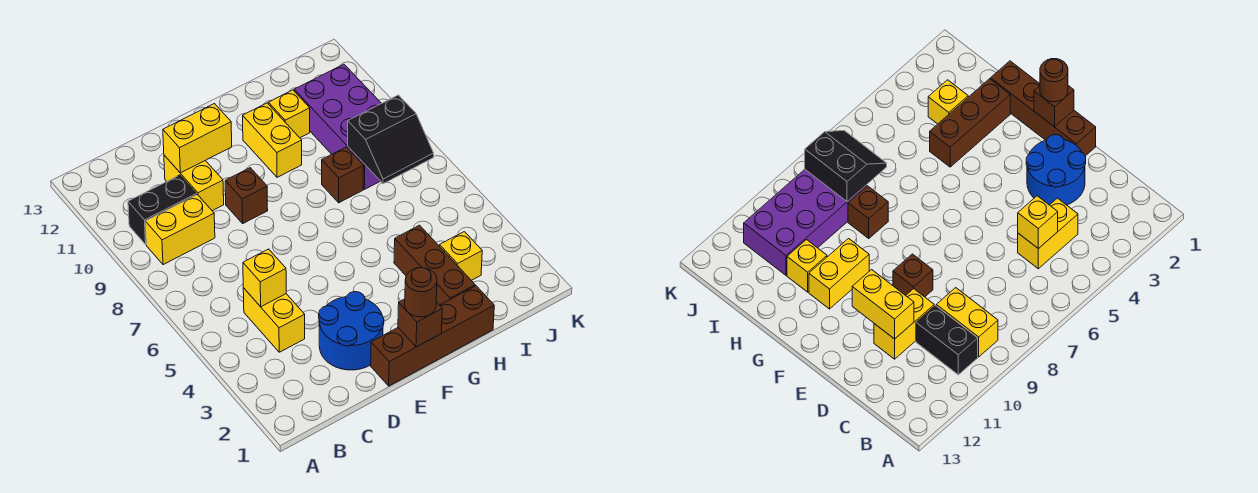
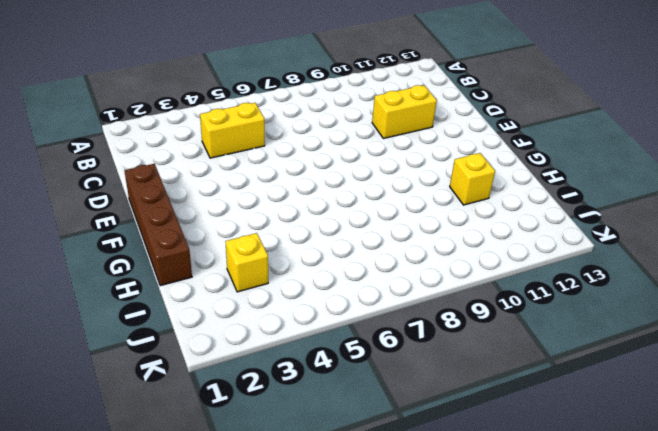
none -> yellow 1x2 brick [145,195,215,265]
none -> black 1x2 brick [128,175,197,244]
none -> blue 2x2 round brick [319,292,384,370]

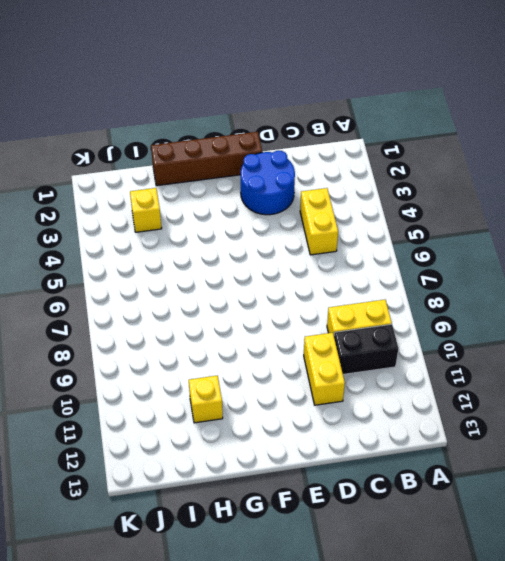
none -> brown 1x1 brick [225,168,268,223]
none -> yellow 1x2 brick [243,103,302,177]
none -> brown 1x3 brick [394,225,475,305]

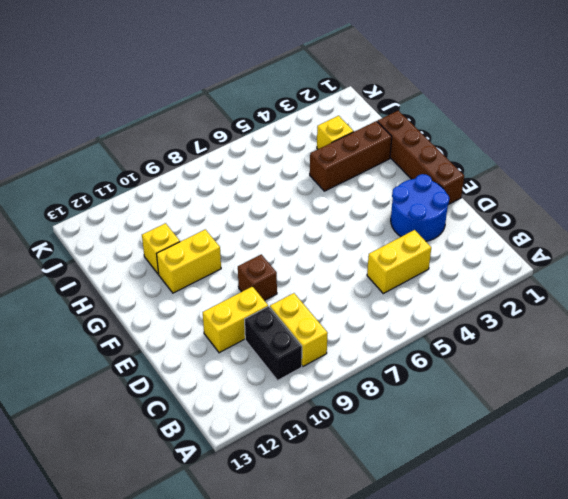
none -> brown 1x1 brick [322,147,364,203]
none -> purple 2x4 brick [294,64,381,189]
none -> yellow 1x1 brick [243,249,286,307]

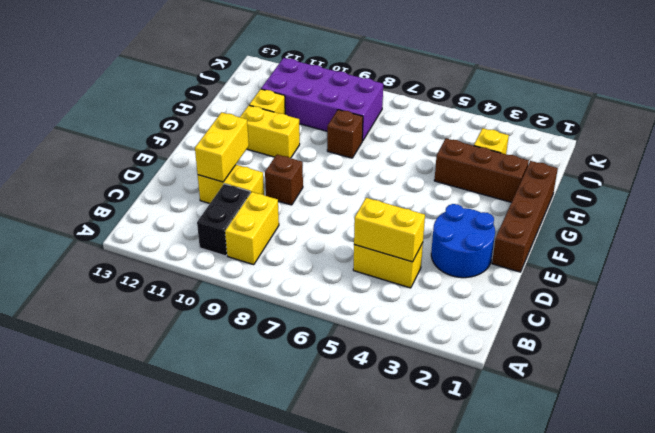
yellow 1x2 brick [354,198,425,262] -> yellow 1x1 brick [243,249,286,307]
none -> brown 1x1 brick [398,299,442,347]
none -> black 2x2 slope [348,95,434,184]
none -> brown 1x1 round brick [405,268,437,317]

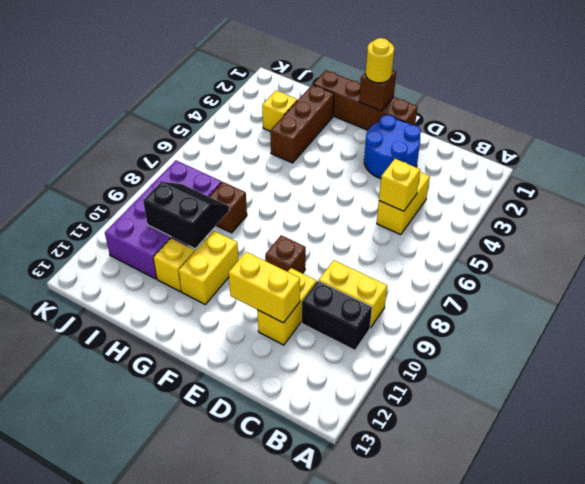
yellow 1x1 round brick [366,38,394,83] -> brown 1x1 round brick [405,268,437,317]
black 2x2 slope [143,182,229,248] -> black 2x2 slope moved to [348,95,434,184]

